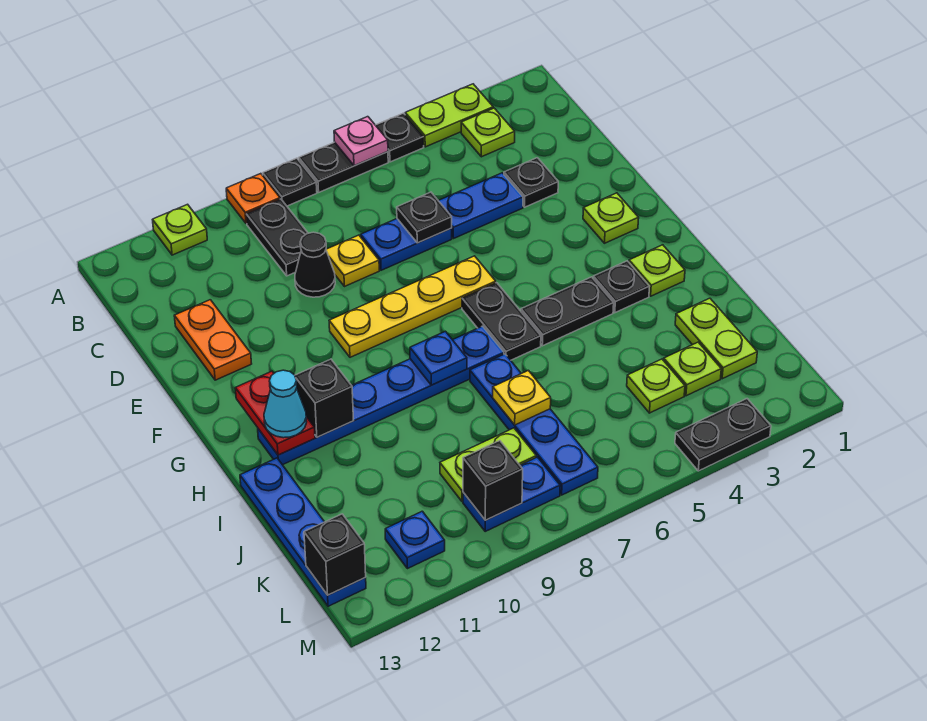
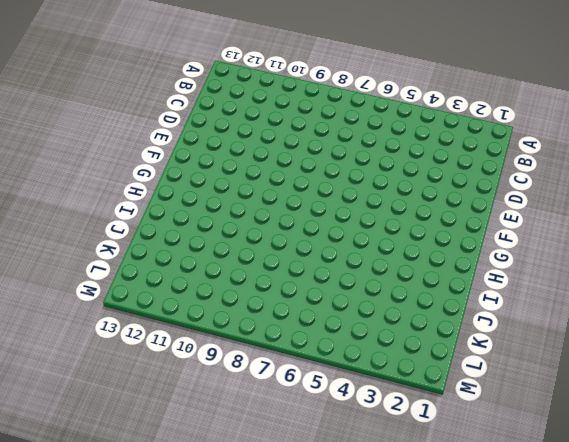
none -> lime 1x2 plate [405,84,493,147]
none -> black 1x1 plate [376,113,424,162]
none -> black 1x2 plate [299,142,388,192]
none -> black 1x1 plate [263,158,317,206]

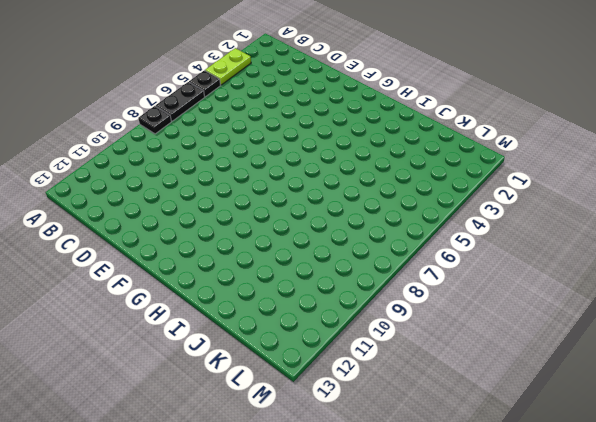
none -> orange 1x1 plate [226,174,280,224]
none -> lime 1x1 plate [153,204,207,255]
none -> lime 1x1 plate [461,108,515,157]
none -> black 1x2 plate [246,199,308,276]

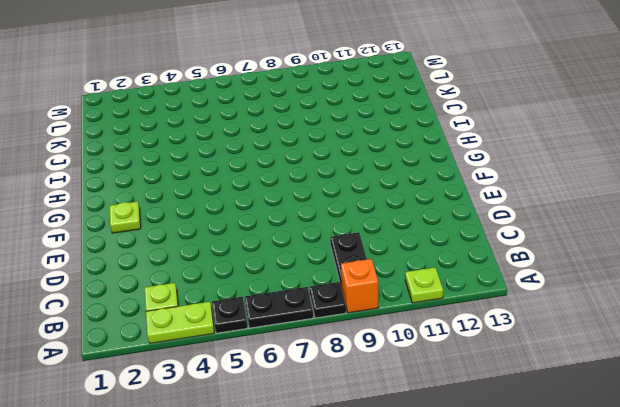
orange 1x1 brick [341,259,378,313] -> orange 1x1 plate [226,174,280,224]
none -> black 1x1 plate [504,158,558,207]
none -> blue 1x2 plate [438,173,523,239]
none -> blue 1x2 plate [361,219,452,270]
none -> yellow 1x1 plate [326,235,379,287]

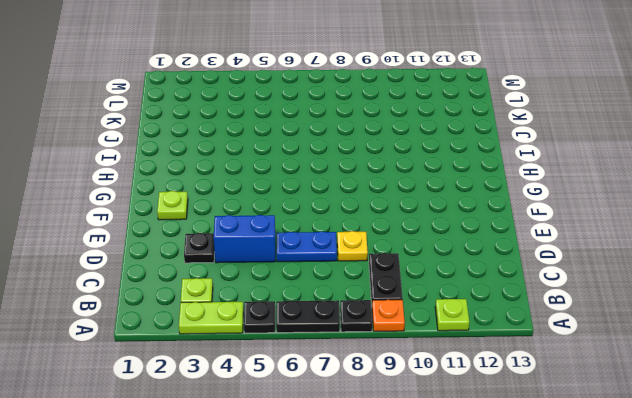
blue 1x2 brick [214,215,275,263] -> blue 1x2 plate [438,173,523,239]
none -> black 1x1 cone [295,232,335,297]
none -> orange 1x2 plate [174,300,252,380]
none -> yellow 1x4 plate [329,256,496,357]
none -> black 1x2 plate [462,283,541,360]

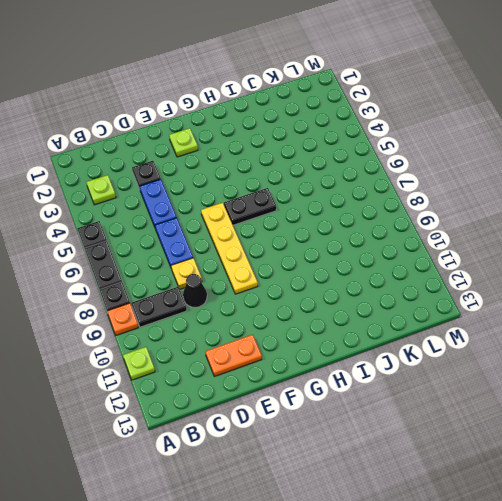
none -> lime 1x2 plate [405,84,493,147]
none -> lime 1x1 plate [629,245,685,296]
none -> black 1x1 plate [593,261,649,313]
none -> black 1x2 plate [521,277,614,346]

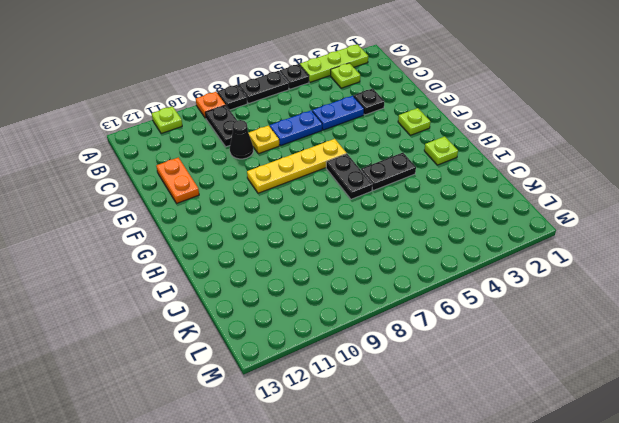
lime 1x3 plate [300,44,368,82] -> lime 1x2 plate [405,84,493,147]
none -> black 1x1 plate [593,261,649,313]
none -> blue 1x6 plate [258,326,504,465]
none -> blue 1x4 plate [470,354,598,495]
none -> blue 1x4 plate [240,458,366,606]

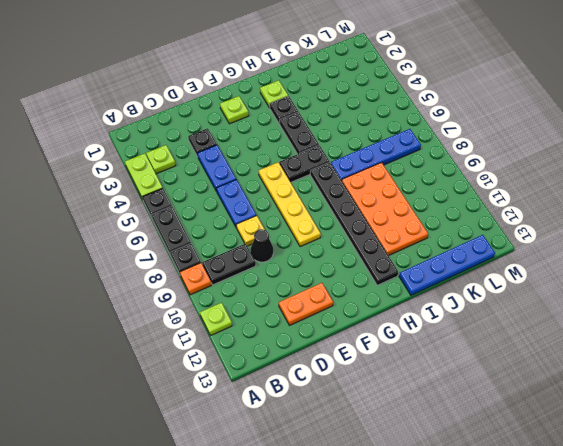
black 1x6 plate [310,162,398,285] -> blue 1x6 plate [258,326,504,465]
orange 2x4 plate [342,163,428,256] -> none
none -> lime 1x2 plate [675,298,757,379]
none -> lime 1x1 plate [664,342,721,396]
none -> lime 1x1 plate [627,359,685,413]
none -> lime 1x2 plate [440,428,536,501]

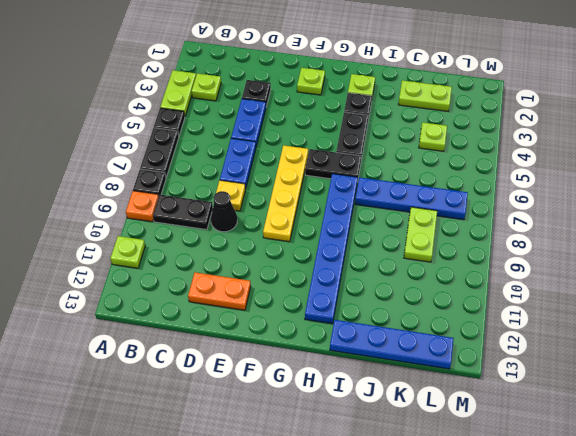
none -> lime 1x1 plate [664,342,721,396]
none -> blue 1x2 plate [463,457,560,531]
none -> blue 1x1 plate [385,511,445,569]
none -> black 1x2 plate [675,399,771,471]

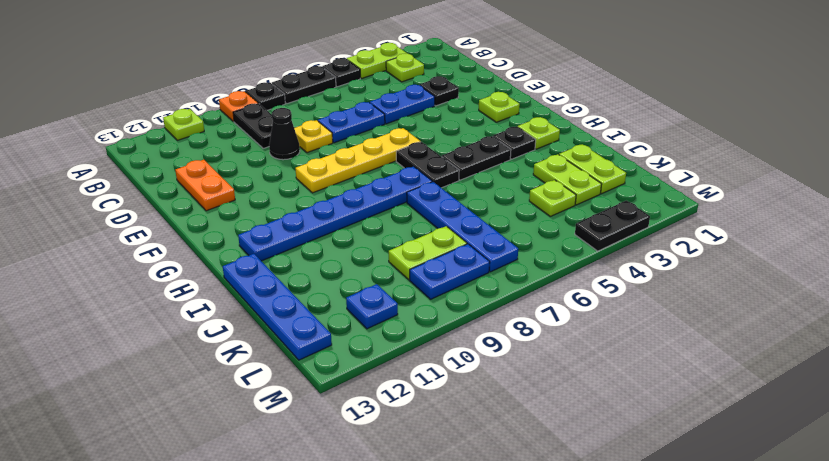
lime 1x2 plate [533,154,602,205] -> lime 1x1 plate [664,342,721,396]
none -> pink 1x1 plate [334,117,388,166]
none -> black 1x1 plate [397,192,452,243]
none -> red 1x2 plate [235,371,315,455]
none -> blue 1x1 plate [410,331,467,385]

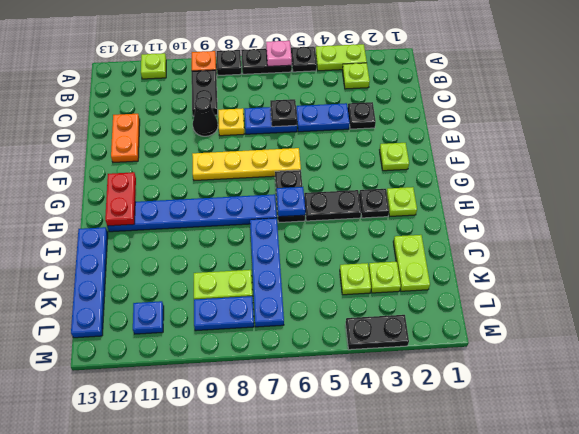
blue 1x1 plate [277,187,305,217] -> blue 1x1 plate moved to [410,331,467,385]
none -> black 1x1 brick [295,359,353,437]
none -> yellow 1x1 plate [493,370,551,425]
none -> black 1x1 brick [463,441,523,520]
none -> black 1x1 brick [304,514,366,595]

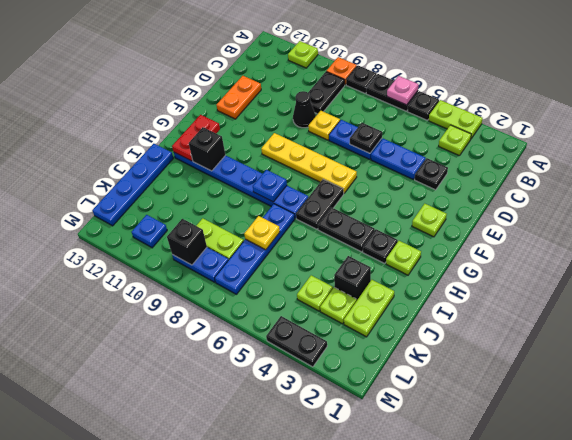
black 1x1 brick [334,256,371,301] -> black 1x1 brick moved to [304,514,366,595]
none -> cyan 1x1 cone [264,370,307,438]

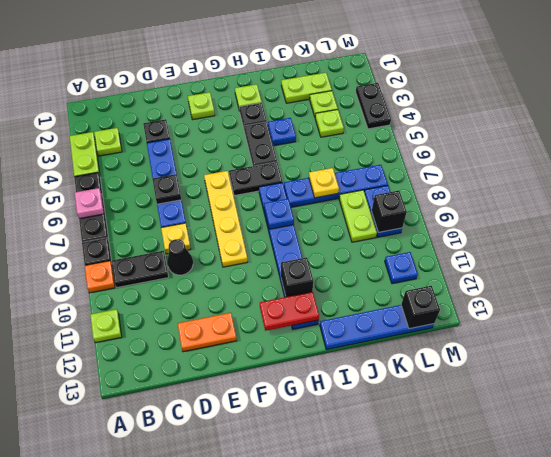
blue 1x1 plate [268,118,296,146] -> none
none -> cyan 1x1 cone [264,370,307,438]

